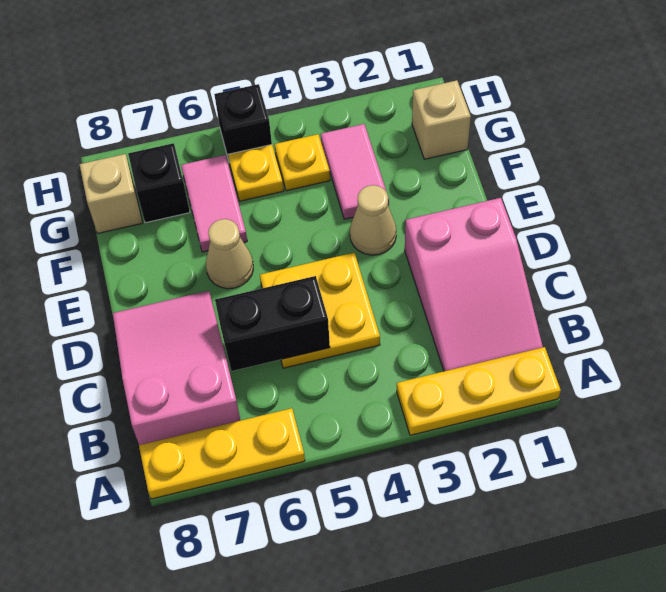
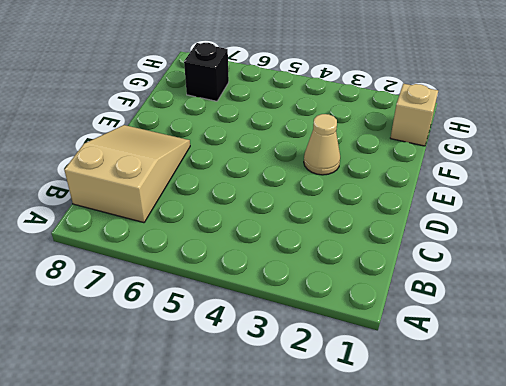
tan 2x3 slope [64,125,190,223] -> pink 2x3 slope [113,291,241,445]
none -> yellow 1x3 plate [397,347,561,435]
none -> yellow 1x3 plate [139,408,305,499]
none -> pink 2x3 slope [405,198,543,371]

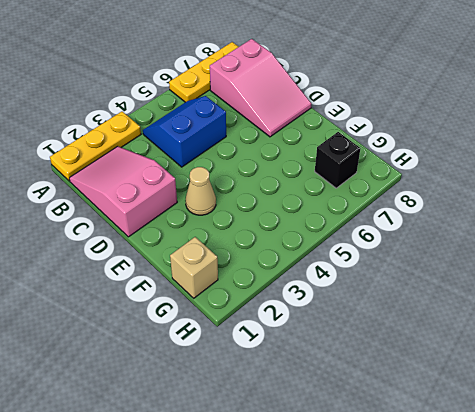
blue 2x2 slope [143,96,226,167] -> yellow 2x2 plate [260,253,380,368]
none -> tan 1x1 cone [206,219,253,289]
none -> pink 1x2 tile [321,124,389,219]
none -> pink 1x2 tile [181,155,247,252]

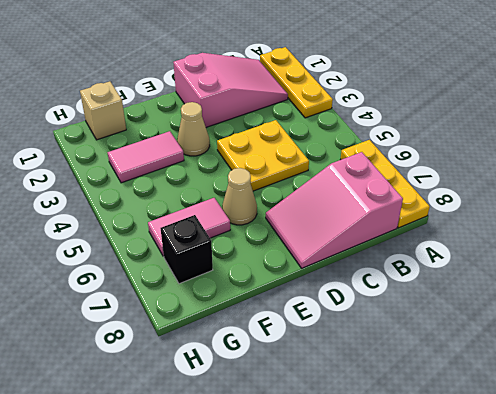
none -> yellow 1x1 plate [275,134,330,191]
none -> yellow 1x1 plate [228,145,284,201]
none -> tan 1x1 brick [80,154,143,233]

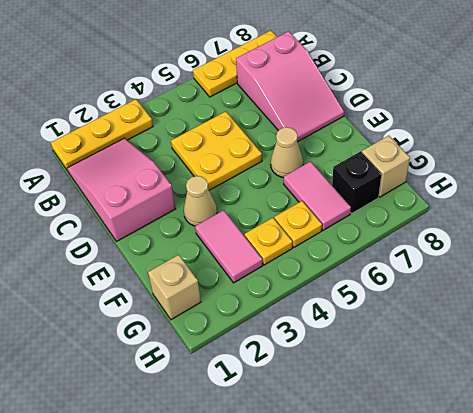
none -> black 1x1 brick [214,84,272,160]
none -> black 1x2 brick [215,276,330,371]

